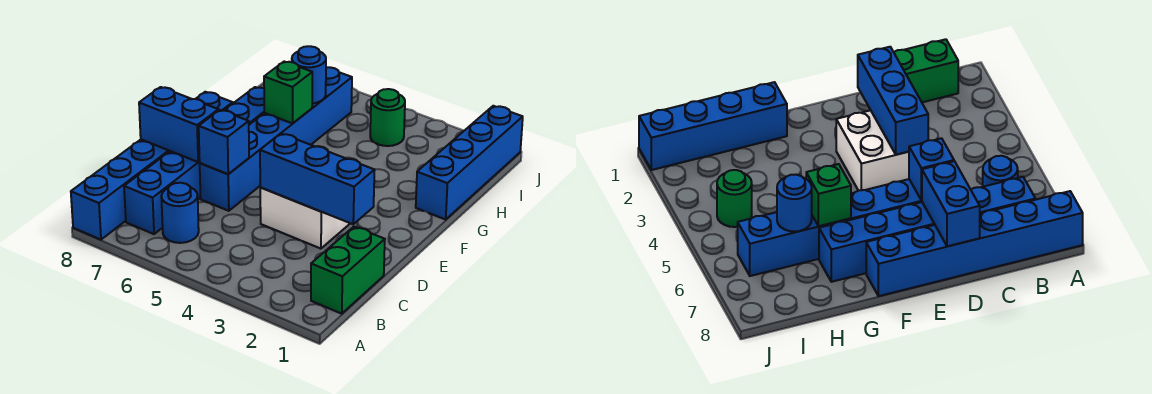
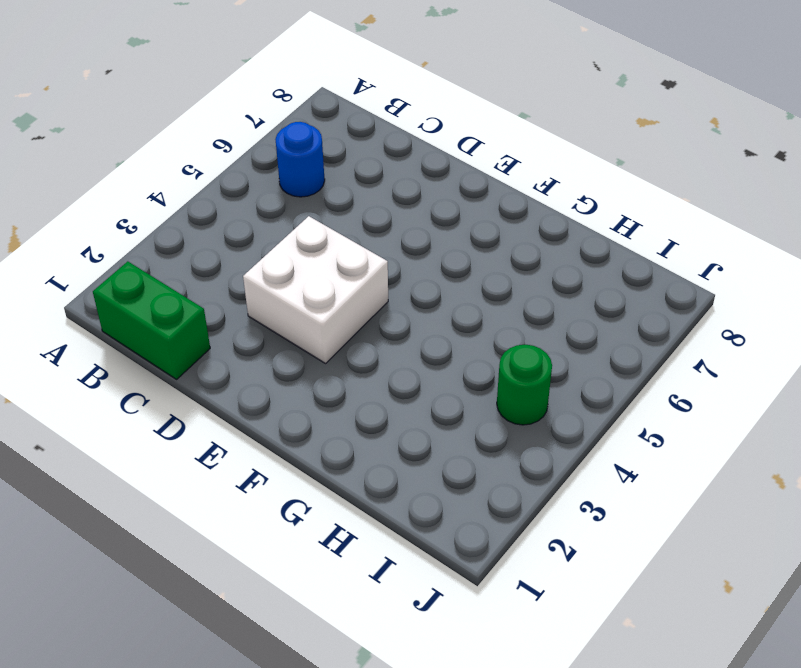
none -> blue 1x6 brick [71,92,233,240]
none -> blue 1x6 brick [124,87,264,234]
none -> blue 1x6 brick [200,67,352,211]

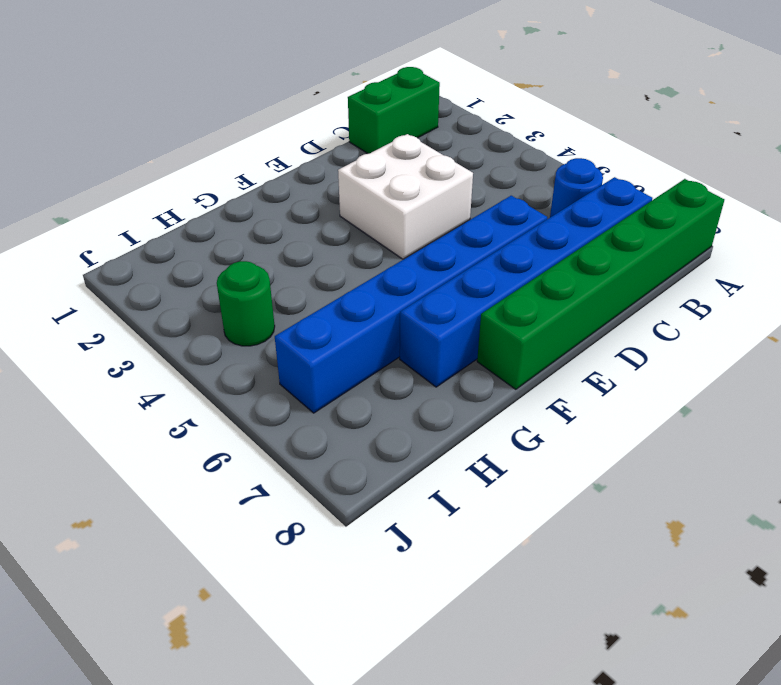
green 1x6 brick [477,179,724,389] -> blue 1x6 brick [71,92,233,240]
none -> blue 1x4 brick [416,106,523,219]
none -> blue 1x3 brick [260,134,375,224]
none -> blue 1x1 brick [199,110,249,174]

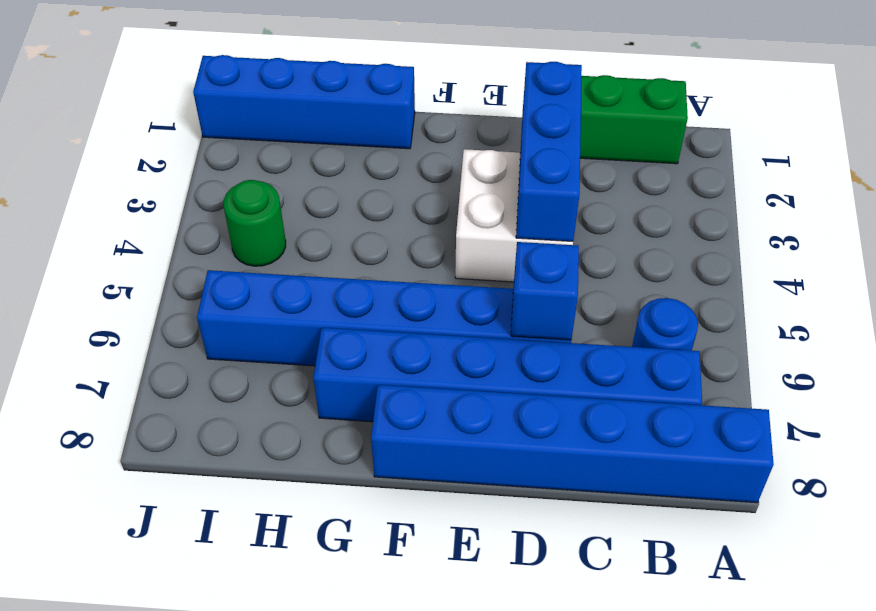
none -> blue 1x2 brick [139,87,218,162]
none -> green 1x1 brick [264,62,312,123]
none -> blue 1x1 round brick [292,46,326,103]

